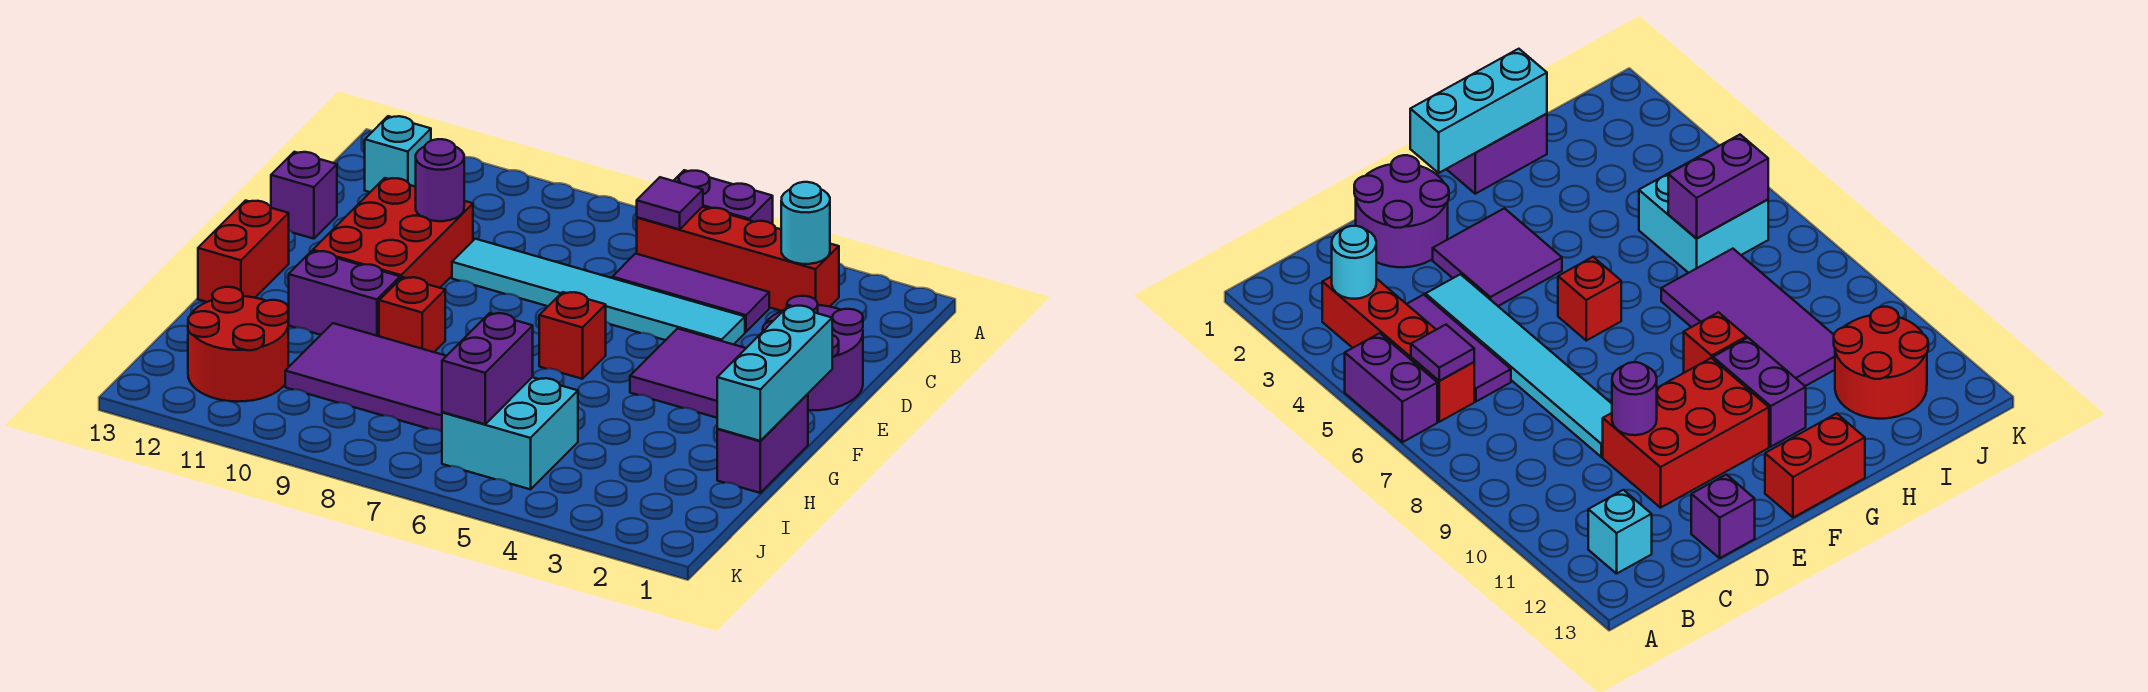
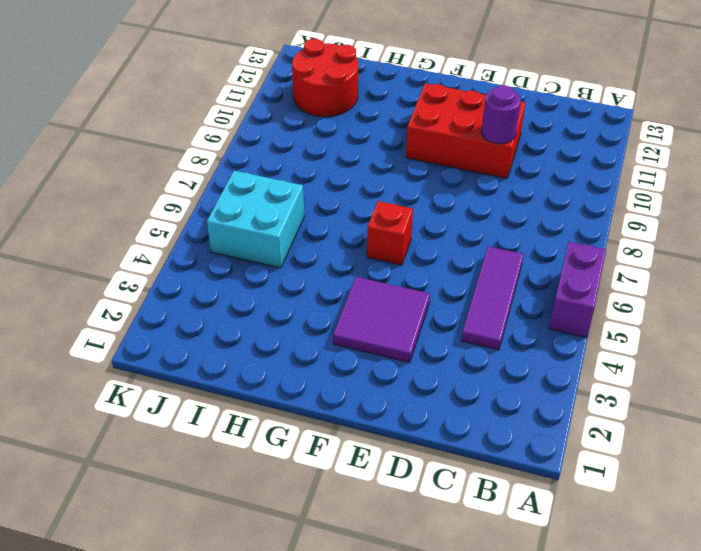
none -> red 1x4 brick [637,207,839,311]
none -> cyan 1x1 brick [365,116,431,192]
none -> purple 2x2 round brick [763,296,863,410]

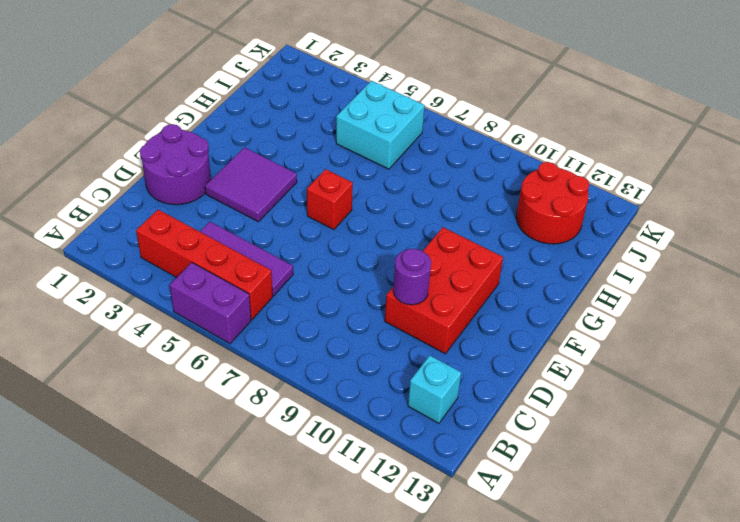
none -> cyan 1x6 tile [452,239,745,345]
none -> purple 1x1 brick [271,152,337,239]
none -> red 1x2 brick [198,201,289,302]

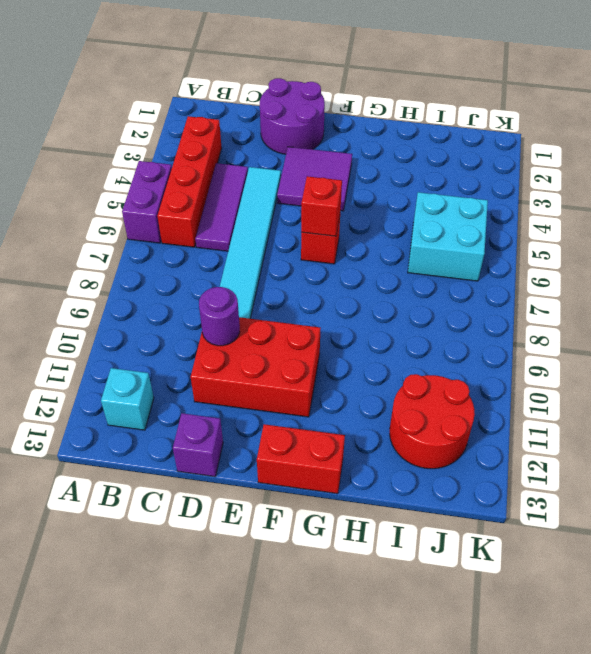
red 1x1 brick [301,176,342,236] -> red 1x1 brick moved to [379,277,445,352]
none -> purple 1x2 brick [717,394,808,493]
none -> purple 1x2 brick [288,251,400,336]
none -> purple 2x4 tile [285,323,446,431]

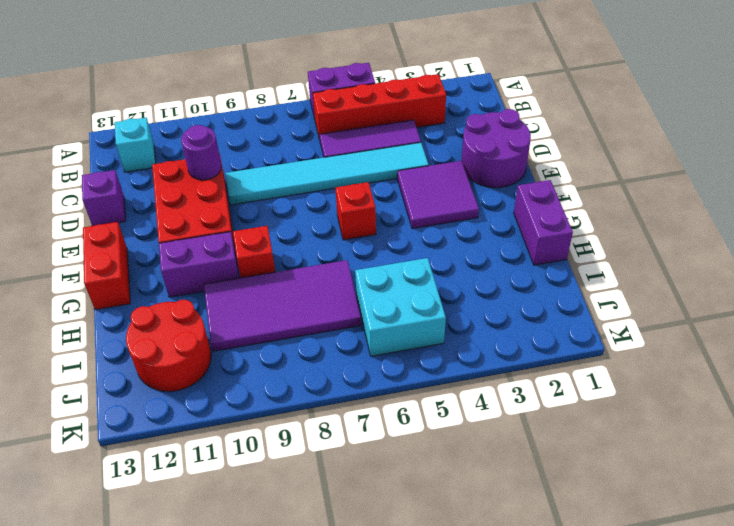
none -> cyan 1x1 round brick [781,182,830,264]
none -> purple 1x1 tile [637,177,703,229]
none -> cyan 1x3 brick [717,305,832,441]

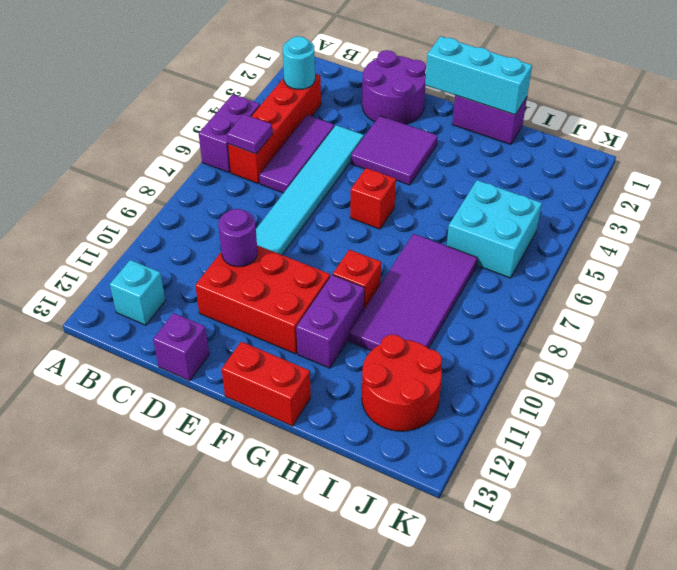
none -> purple 1x2 brick [442,313,533,424]

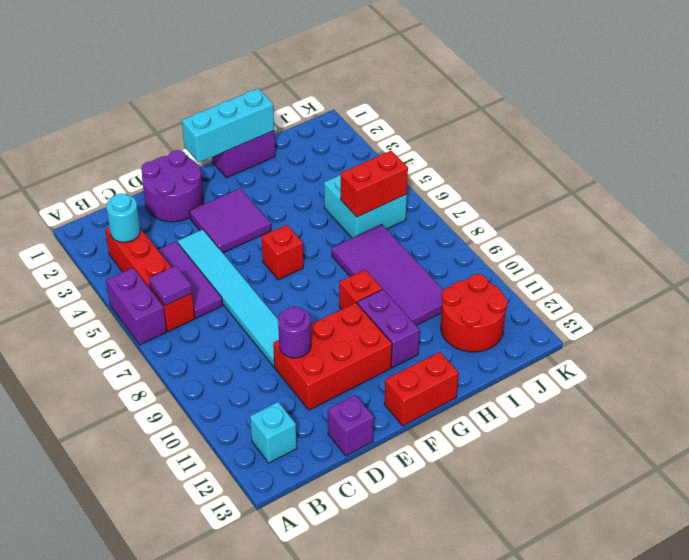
red 1x2 brick [341,151,408,217] -> purple 1x2 brick [442,313,533,424]

